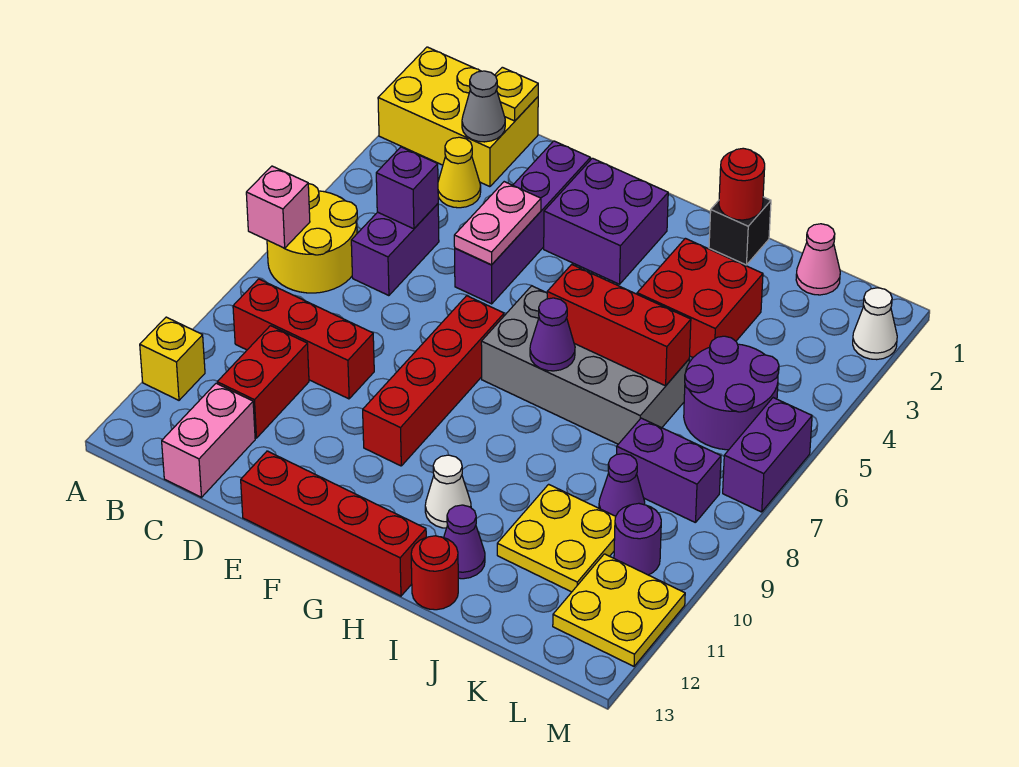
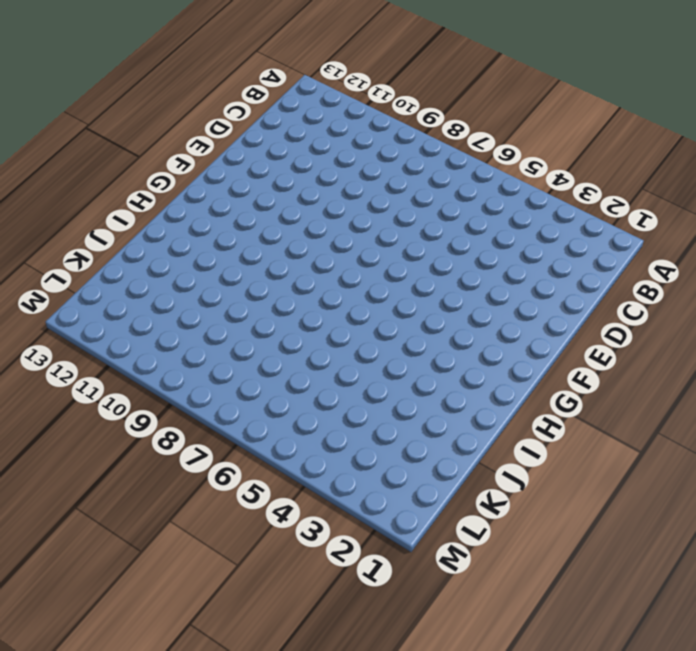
none -> yellow 2x3 brick [378,47,538,187]
none -> yellow 2x2 round brick [267,184,357,293]
none -> yellow 1x1 brick [140,317,205,400]
none -> red 1x3 brick [233,279,374,399]

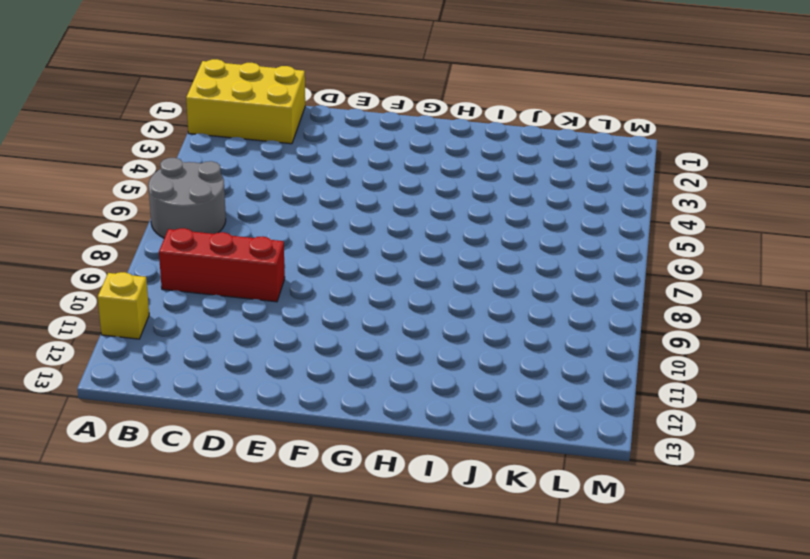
grey 2x2 round brick [148,158,226,238] -> yellow 2x2 round brick [267,184,357,293]
none -> yellow 1x1 cone [438,137,481,208]
none -> purple 1x2 brick [351,204,439,296]
none -> red 1x2 brick [217,326,309,438]
none -> pink 1x2 brick [162,383,255,497]

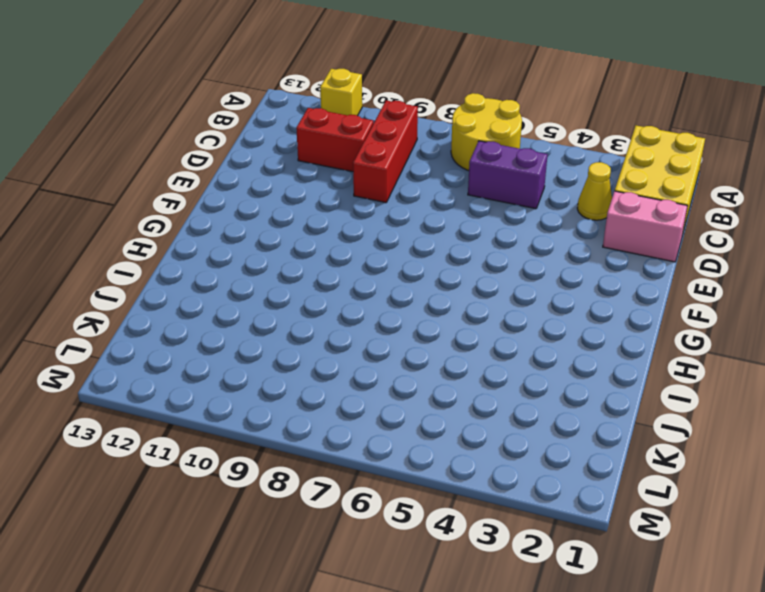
pink 1x2 brick [603,191,688,262] -> pink 1x2 brick moved to [162,383,255,497]
none -> purple 1x4 brick [455,141,590,304]
none -> red 1x4 brick [241,451,426,596]
none -> purple 2x2 brick [544,158,668,284]
none -> red 1x4 brick [363,296,504,466]

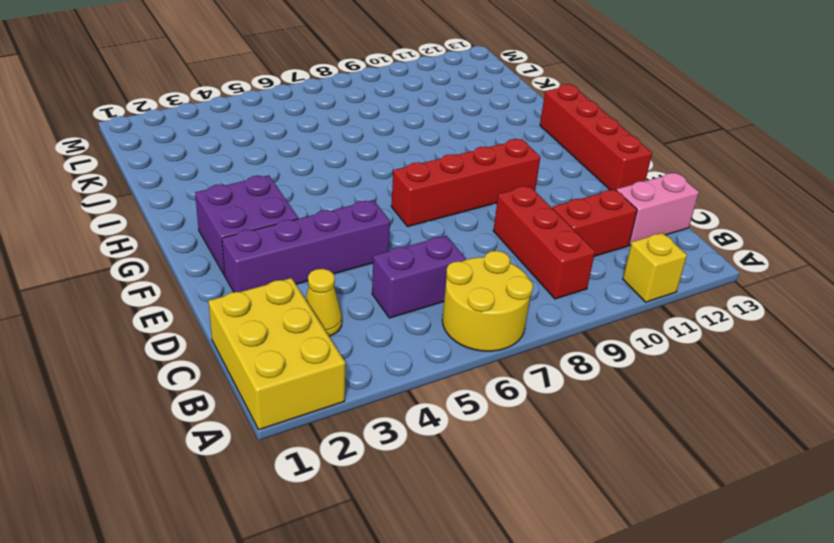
none -> grey 2x4 brick [481,286,689,444]
none -> white 1x1 cone [425,455,471,528]
none -> black 1x1 brick [709,197,771,265]
none -> red 2x2 brick [637,238,763,357]

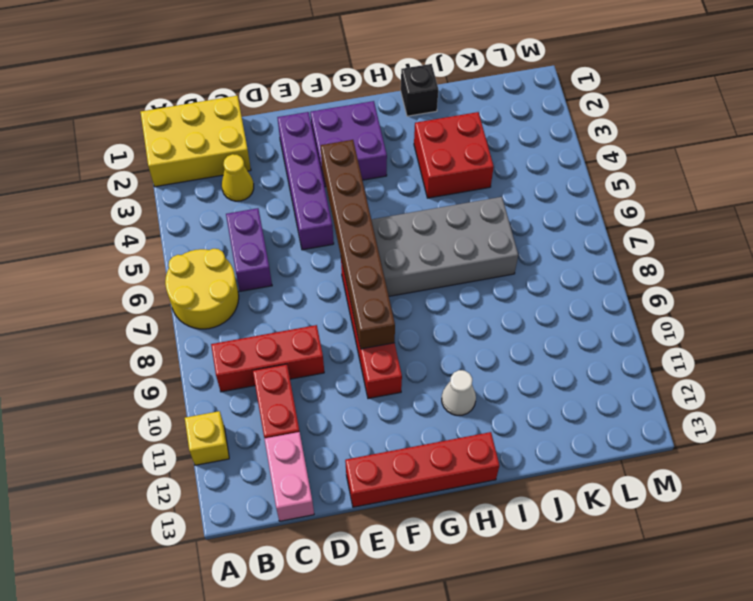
brown 1x6 brick [321,140,395,349] -> none
none -> purple 1x1 cone [444,505,485,579]
none -> red 1x1 round brick [411,536,458,610]
none -> yellow 2x2 plate [497,484,616,592]
none -> pink 1x1 cone [796,224,840,295]

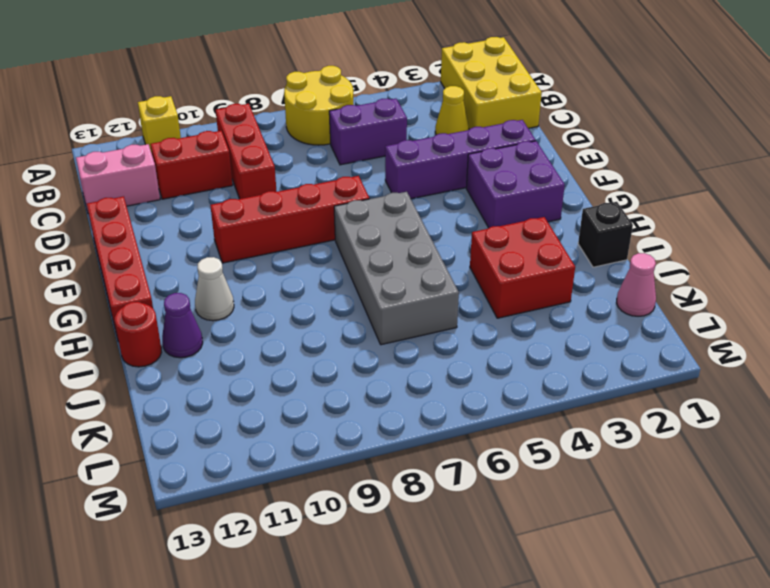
none -> yellow 2x2 plate [497,484,616,592]
none -> purple 2x2 round brick [684,336,779,450]
none -> purple 1x2 brick [617,418,721,523]
none -> purple 1x1 cone [599,454,645,516]

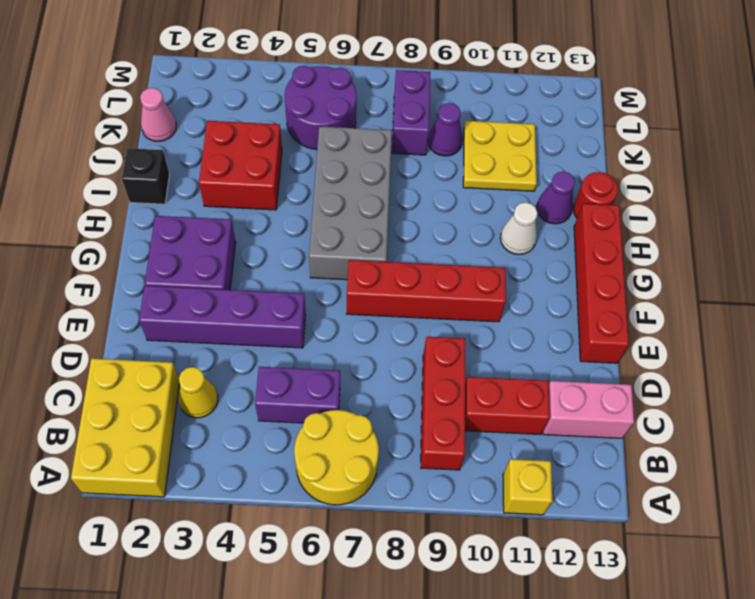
none -> purple 1x1 round brick [614,503,661,575]
none -> yellow 2x2 plate [553,554,685,666]
none -> white 1x1 cone [853,288,897,360]
none -> purple 1x2 brick [723,398,812,512]

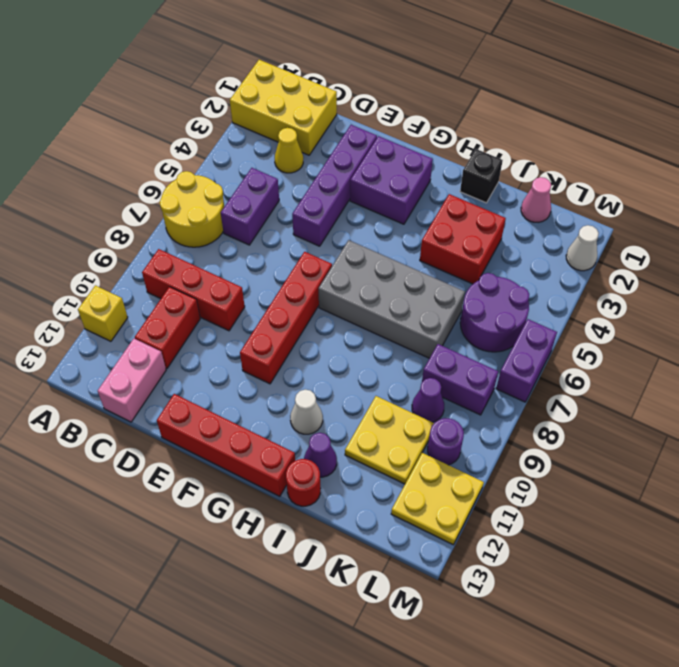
none -> pink 1x1 brick [246,166,310,248]
none -> yellow 1x1 plate [495,67,538,121]
none -> grey 1x1 cone [462,71,505,142]
none -> purple 1x1 brick [376,147,438,229]

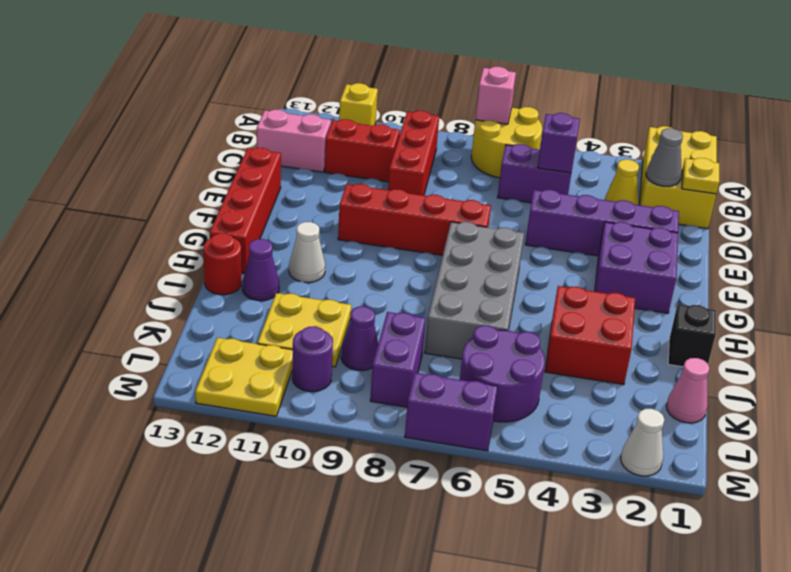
none -> pink 1x2 plate [454,182,541,265]
none -> red 1x3 brick [547,264,691,386]
none -> purple 1x1 cone [530,298,575,371]
none -> red 1x1 round brick [719,148,765,220]

